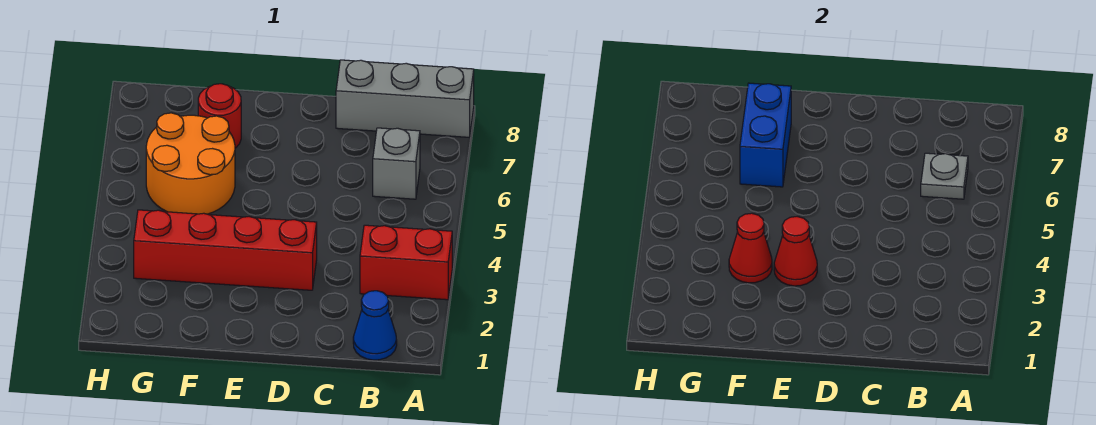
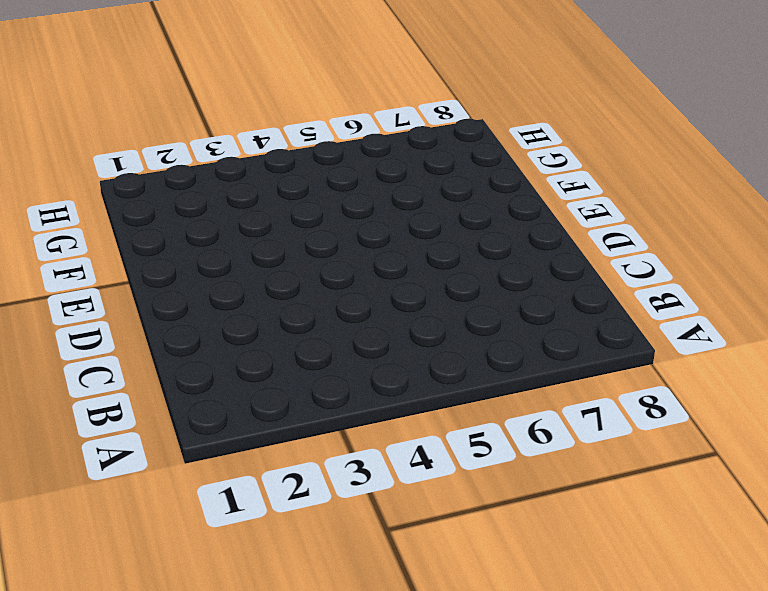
none -> red 1x2 brick [360,225,452,300]
none -> grey 1x3 brick [336,60,474,137]

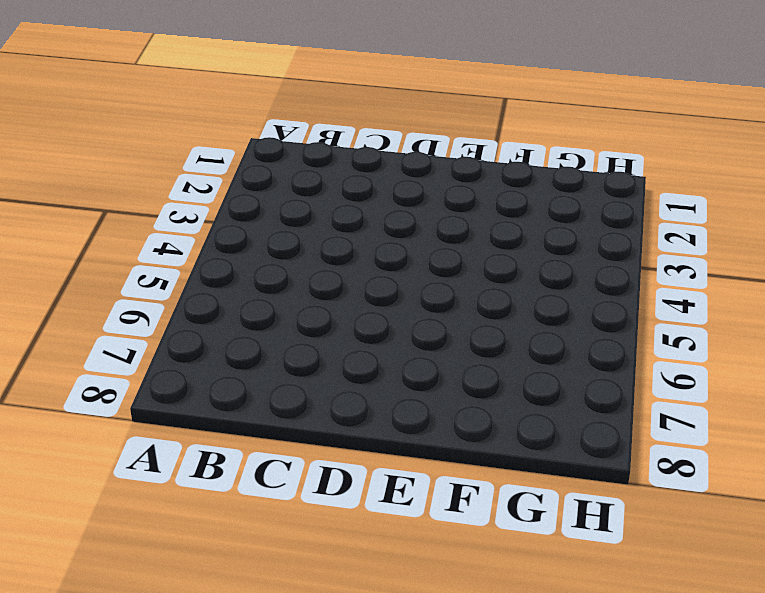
none -> red 1x2 brick [360,225,452,300]
none -> grey 1x3 brick [336,60,474,137]

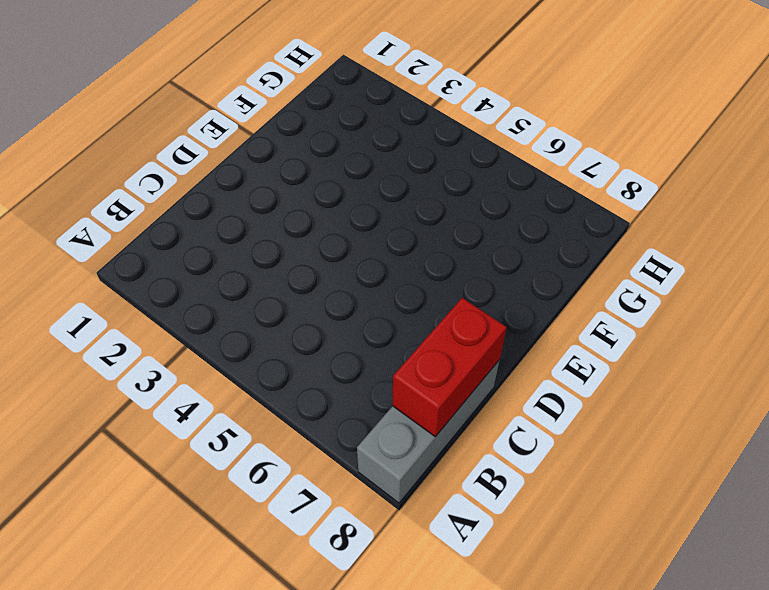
red 1x2 brick [393,298,507,437] -> red 1x2 brick moved to [360,225,452,300]
none -> blue 1x1 cone [353,291,397,360]
none -> grey 1x1 brick [373,128,420,199]

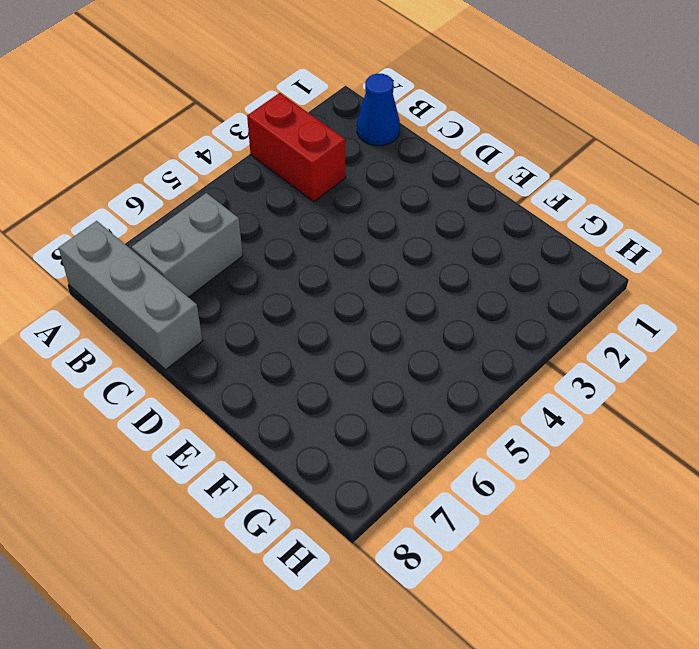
grey 1x2 brick [132,193,243,297] -> grey 1x1 brick [373,128,420,199]
none -> red 1x4 brick [134,210,317,290]
none -> orange 2x2 round brick [146,113,235,214]

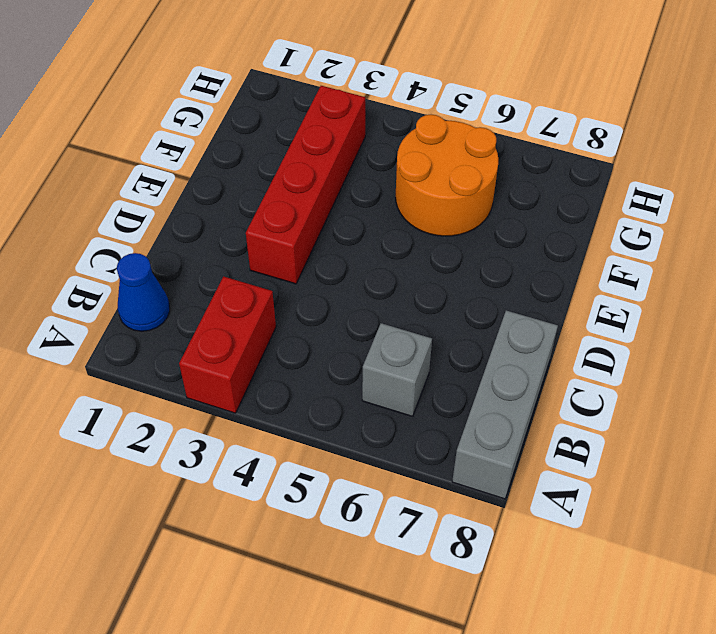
none -> red 1x1 round brick [198,84,241,148]
none -> grey 1x1 plate [921,153,968,199]

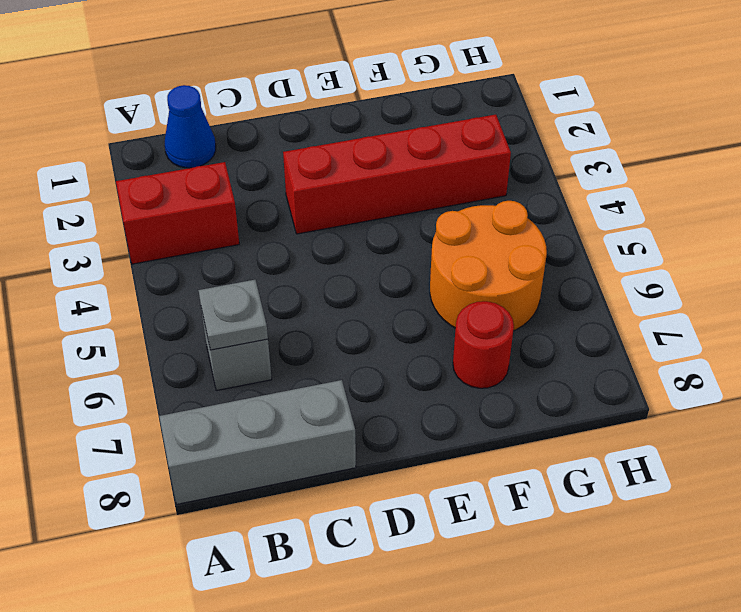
none -> red 1x1 cone [774,217,817,286]
none -> red 1x1 cone [729,213,772,283]

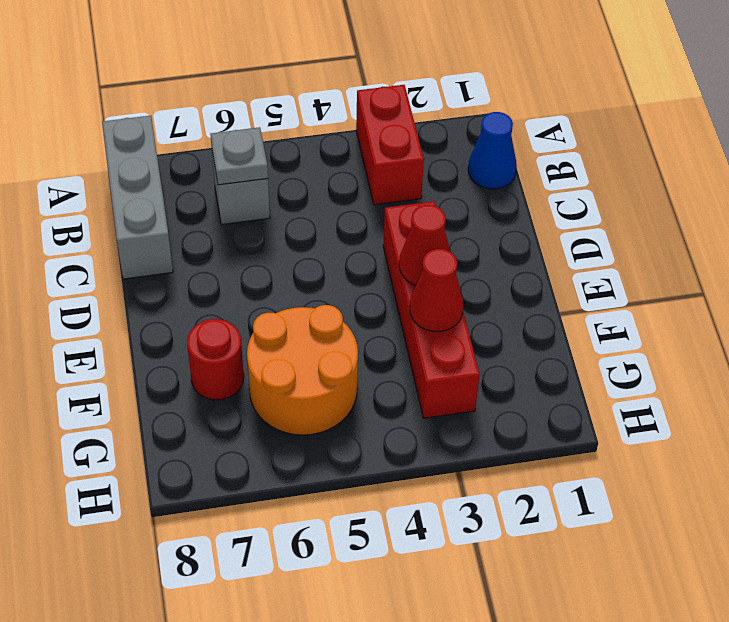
none -> blue 1x2 brick [740,83,791,187]

